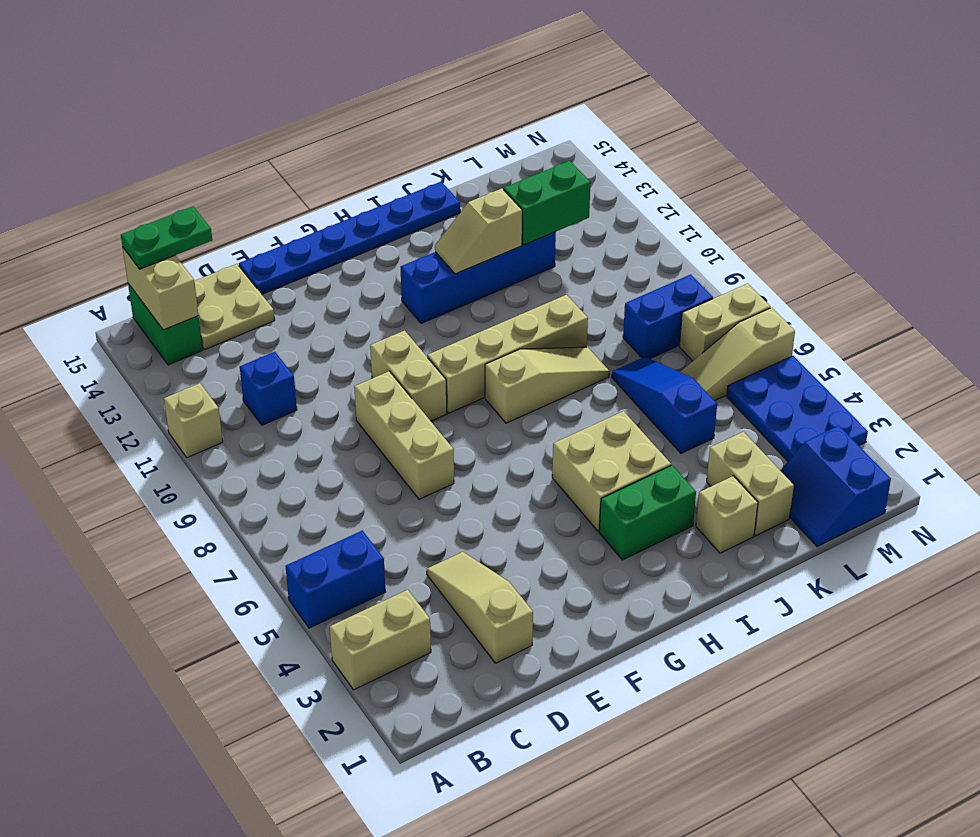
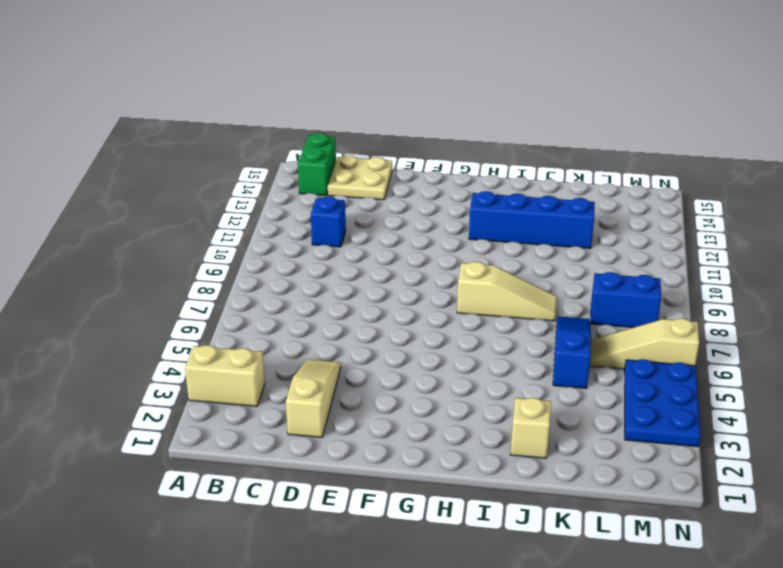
none -> blue 1x2 brick [285,531,385,628]
none -> tan 1x1 brick [164,383,223,458]
none -> tan 1x3 brick [354,371,454,499]

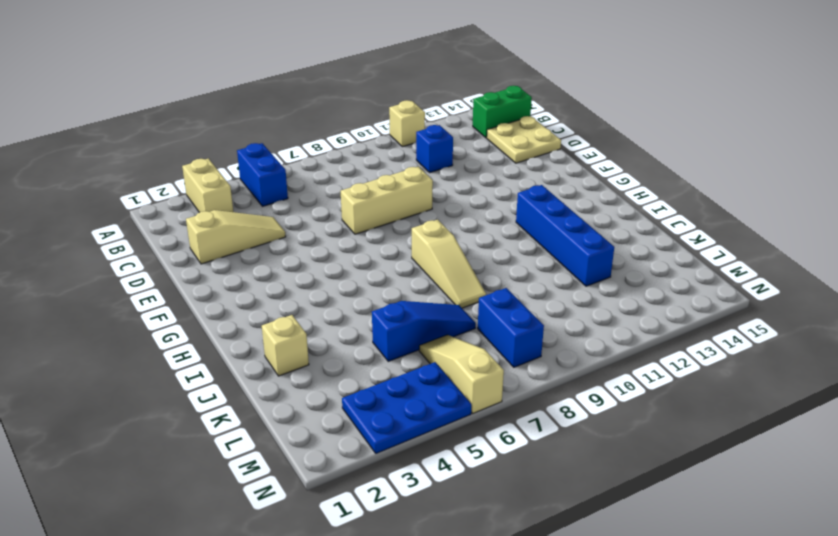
none -> blue 1x6 plate [239,182,460,294]
none -> tan 1x2 brick [370,330,447,421]
none -> tan 1x4 brick [427,295,588,413]

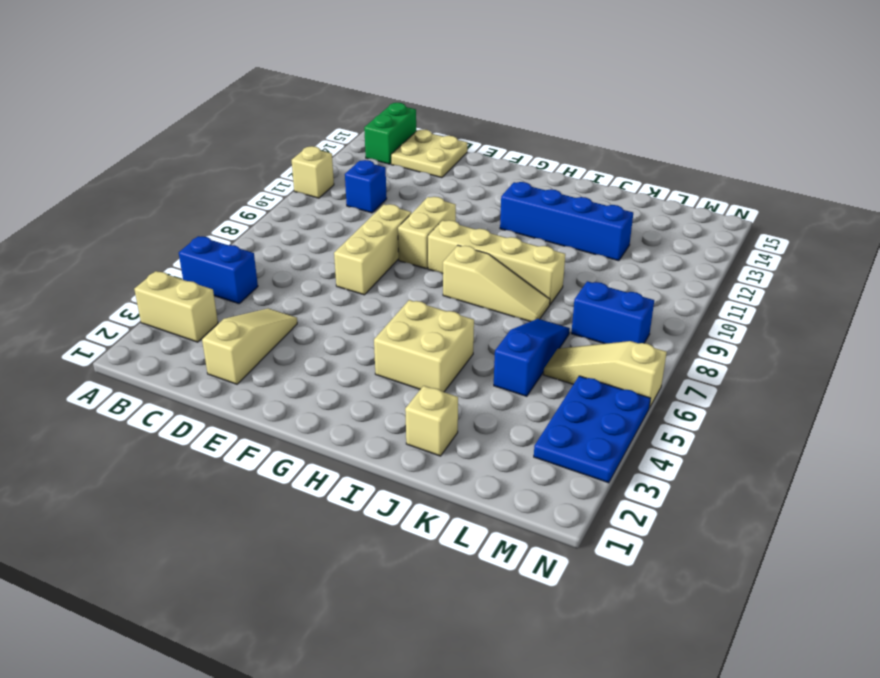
none -> blue 1x6 plate [239,182,460,294]
none -> green 1x2 brick [599,465,696,560]
none -> tan 1x2 brick [707,432,794,535]

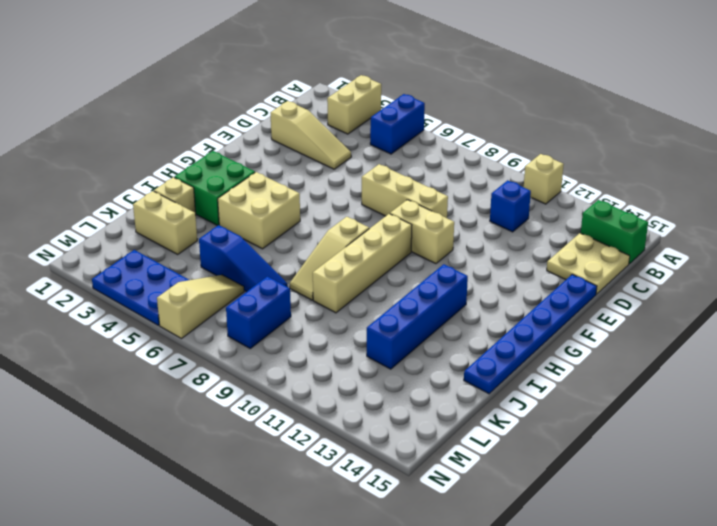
green 2x2 brick [174,151,255,226] -> green 1x2 brick [599,465,696,560]
none -> blue 2x2 slope [780,426,891,547]
none -> tan 1x2 brick [679,284,770,361]
none -> tan 1x2 brick [123,248,199,330]

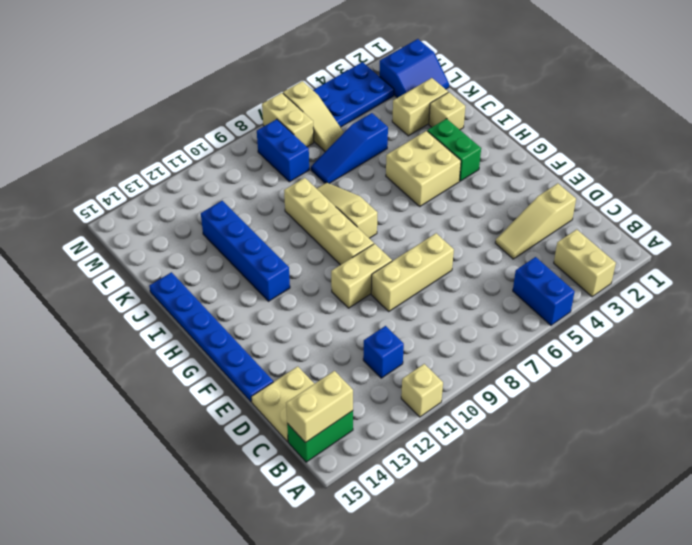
none -> tan 1x2 slope [435,189,522,274]
none -> green 1x2 brick [504,161,591,245]
none -> green 1x2 plate [121,206,212,269]

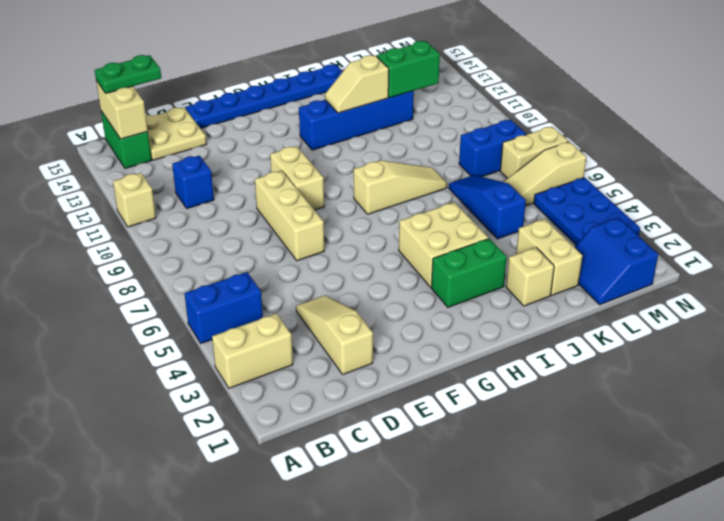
none -> tan 1x4 brick [427,295,588,413]

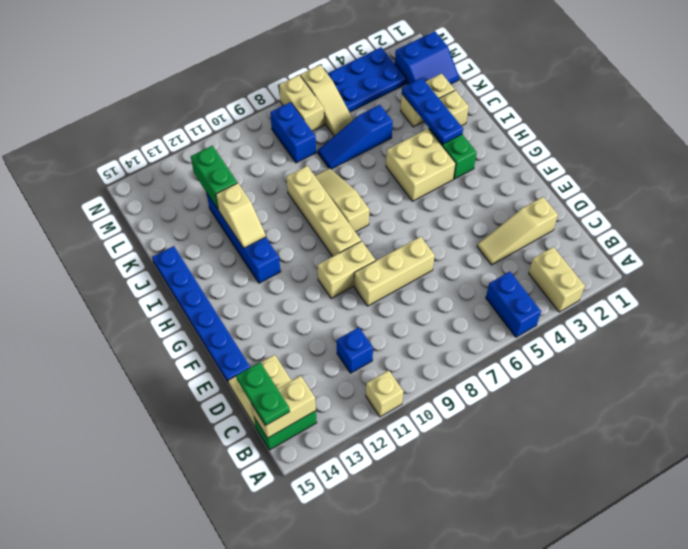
blue 1x3 plate [402,78,463,144] -> none

